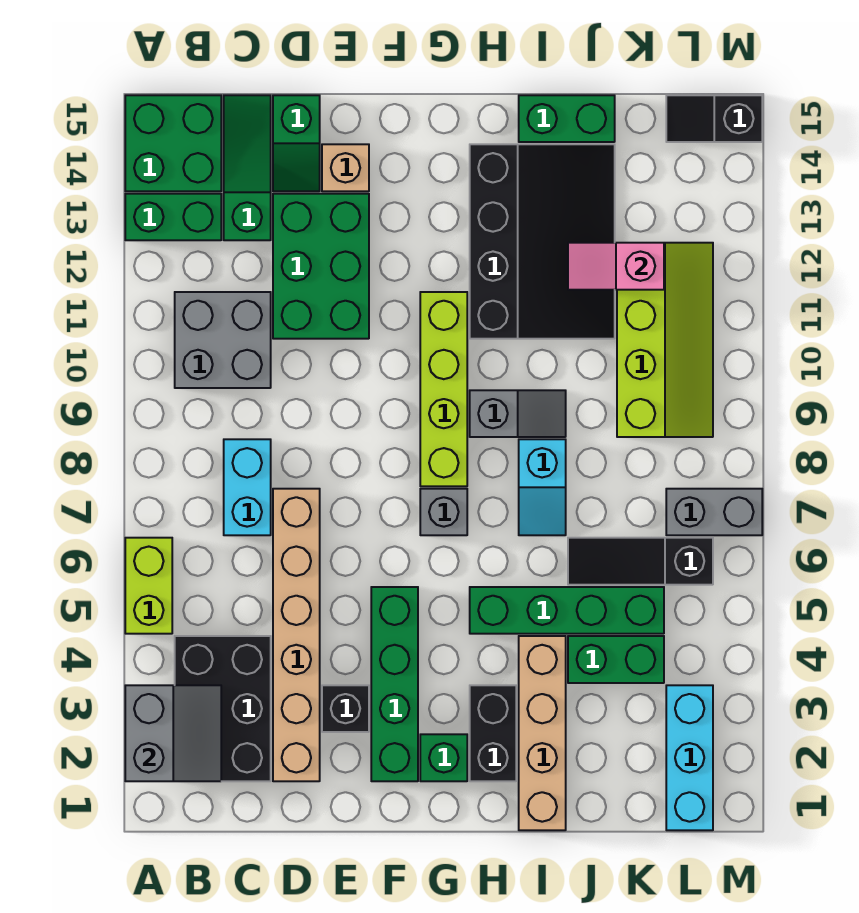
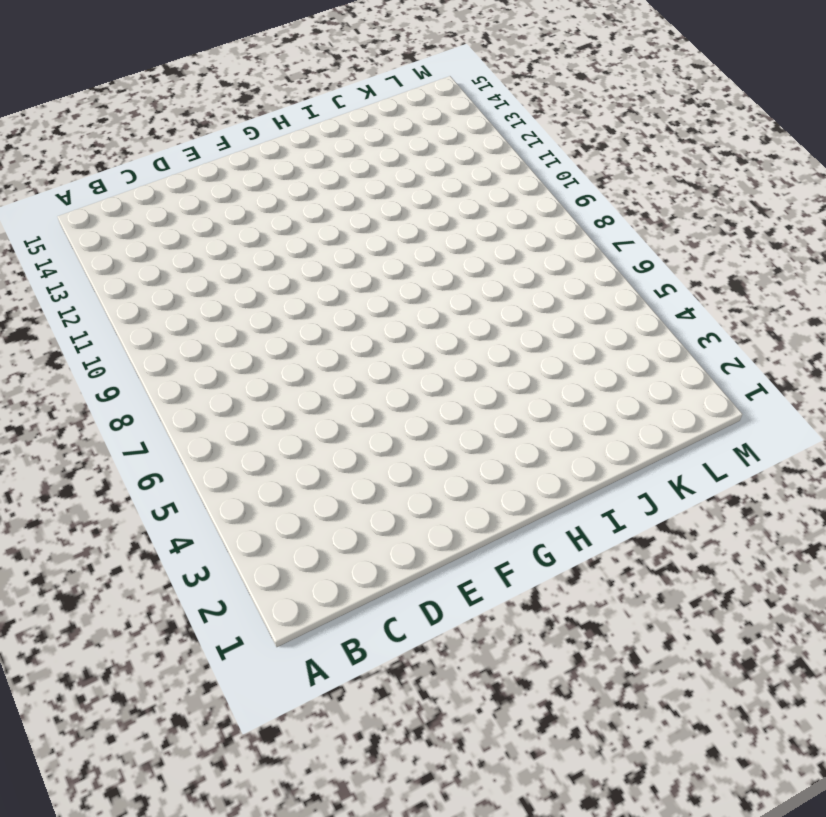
none -> lime 1x2 brick [125,538,172,634]
none -> green 1x2 brick [125,194,221,240]
none -> green 2x2 brick [125,95,221,191]
none -> black 2x3 brick [175,636,271,781]

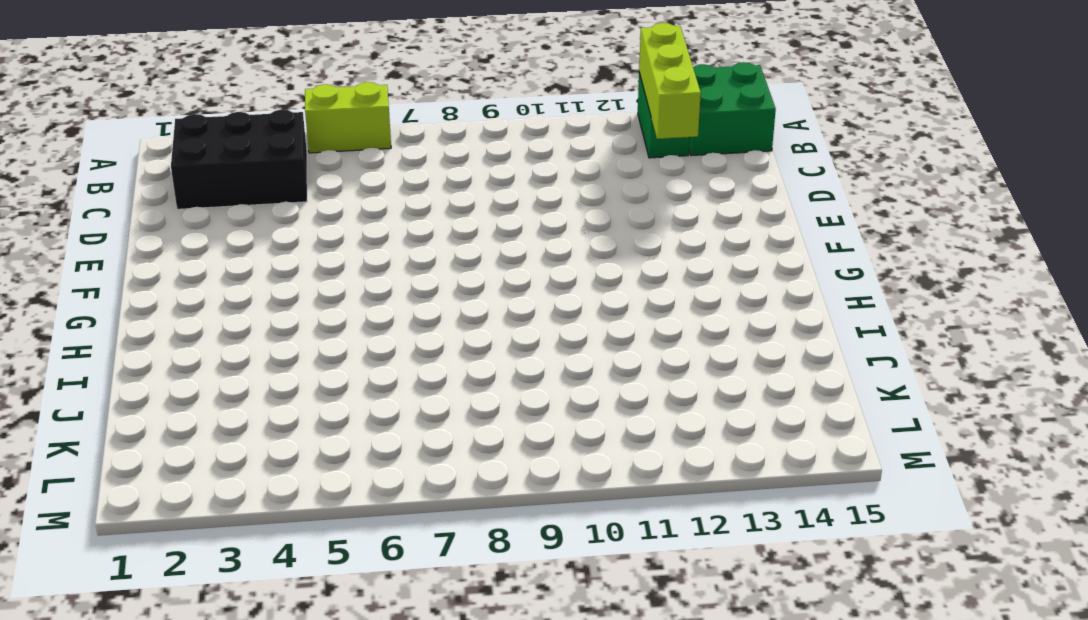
lime 1x3 brick [639,23,701,139] -> none
none -> grey 2x2 brick [175,292,271,388]
none -> cyan 1x2 brick [224,439,271,535]
none -> green 1x3 slope [224,95,271,240]
none -> tan 1x6 brick [273,489,320,781]

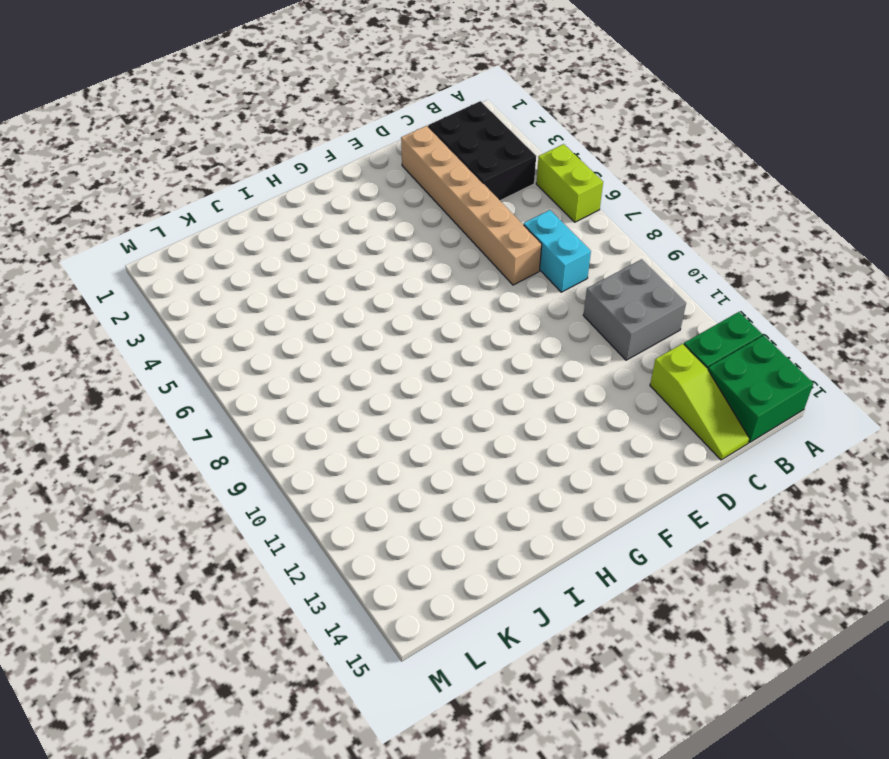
lime 1x3 slope [650,344,750,460] -> green 1x3 slope [224,95,271,240]
none -> green 2x3 brick [273,194,369,339]
none -> green 1x2 slope [273,95,320,191]
none -> black 1x1 brick [322,685,369,732]
none -> tan 1x1 brick [322,144,369,191]

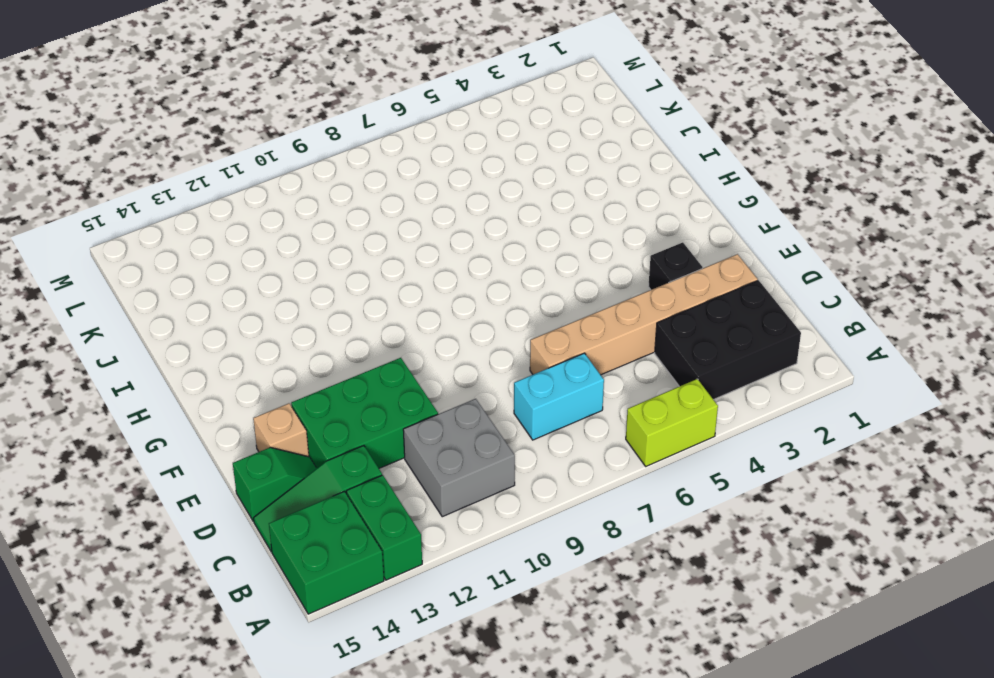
none -> green 1x4 brick [371,587,418,781]
none -> green 1x1 brick [420,734,467,781]
none -> grey 1x1 brick [420,489,467,535]
none -> lime 1x4 brick [420,292,467,486]

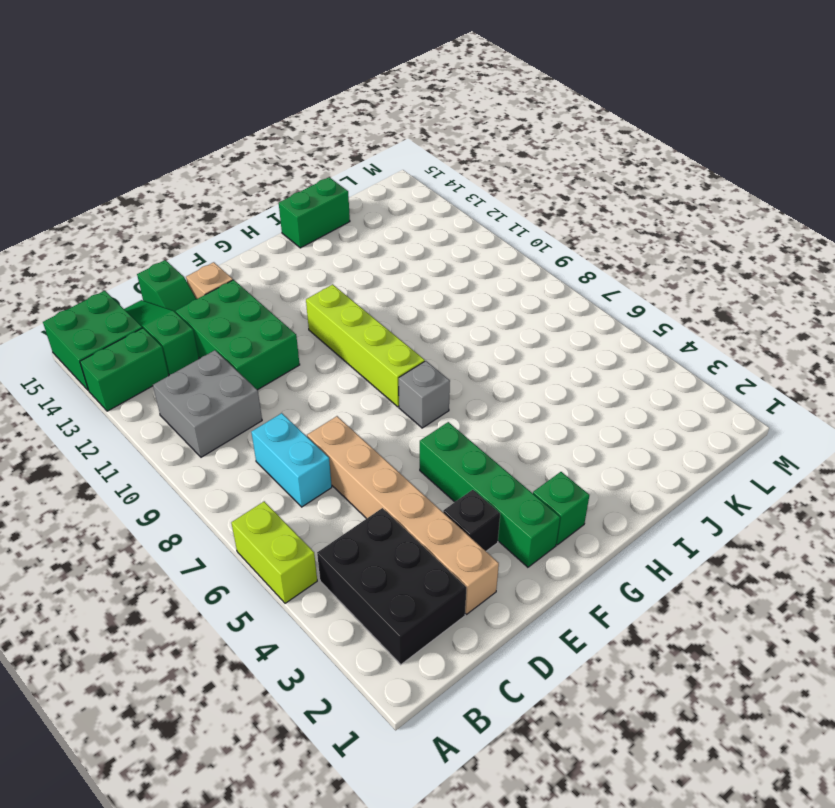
none -> black 1x2 brick [470,685,516,781]
none -> green 1x4 brick [470,587,664,634]
none -> grey 1x2 slope [470,390,566,437]
none -> black 3x4 slope [470,144,615,339]

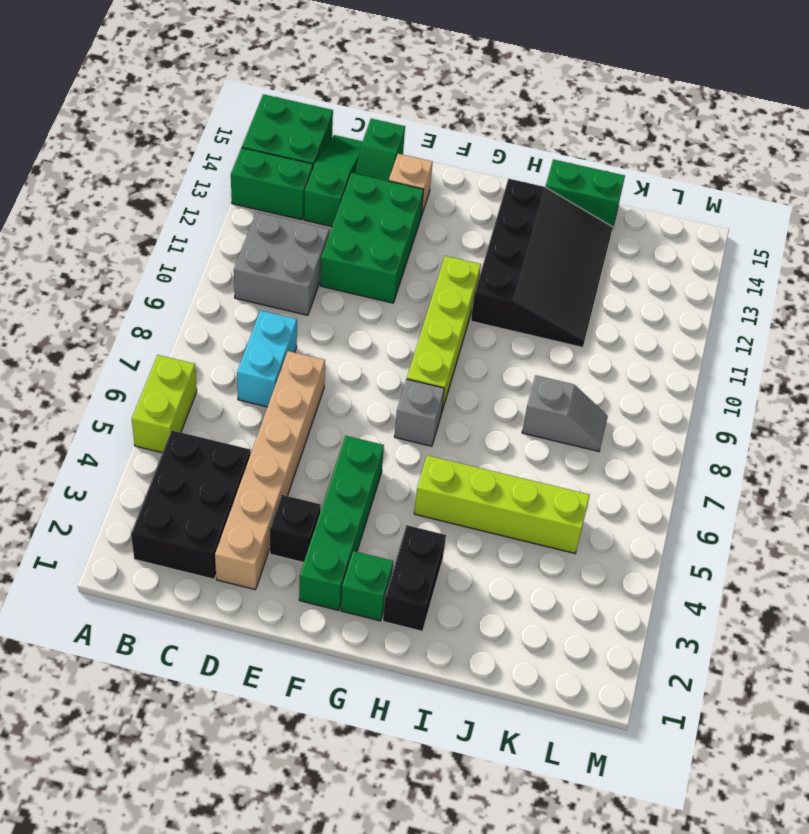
lime 1x4 brick [414,455,590,553] -> green 1x4 brick [470,587,664,634]
grey 1x2 slope [522,375,608,451] -> grey 1x2 slope moved to [470,390,566,437]
none -> tan 1x4 brick [519,636,566,830]
none -> cyan 1x2 slope [519,439,566,535]
none -> green 1x2 brick [568,636,664,683]
none -> black 1x3 slope [568,538,713,585]

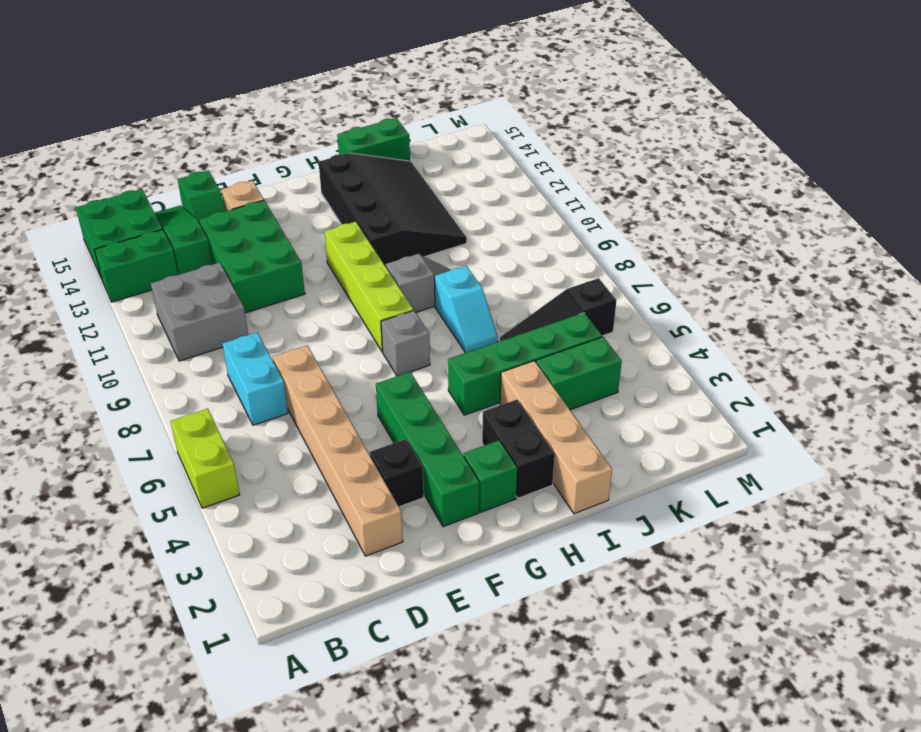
none -> black 2x3 brick [175,636,271,781]
none -> lime 2x4 slope [617,243,713,437]
none -> cyan 1x3 brick [666,685,713,830]
none -> grey 1x2 brick [666,489,762,535]

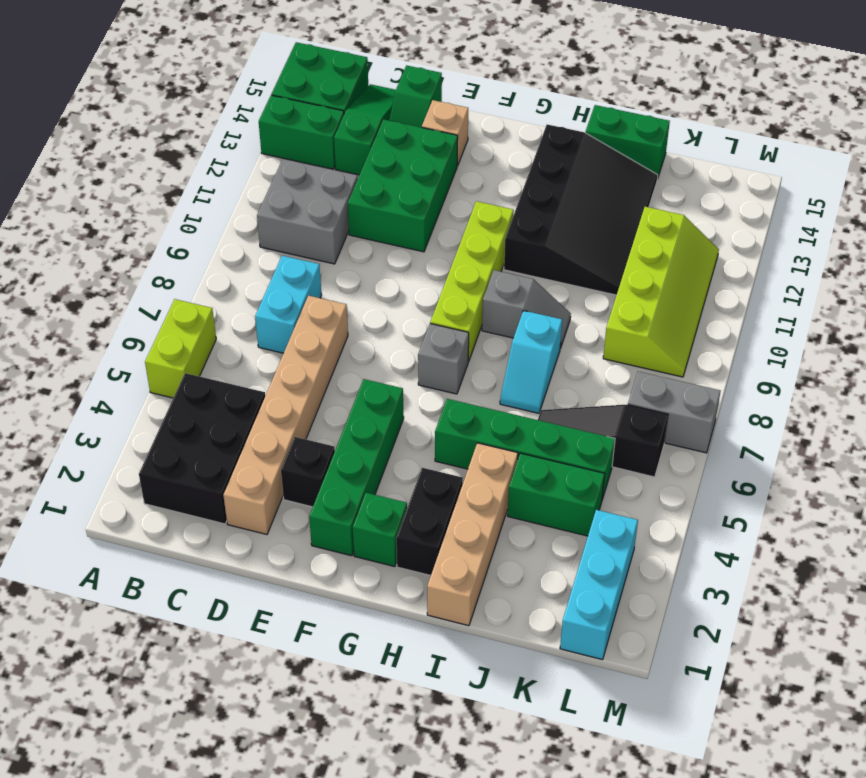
none -> black 1x2 slope [666,95,762,142]
none -> grey 2x2 slope [125,685,221,781]
none -> pink 1x2 slope [568,243,664,290]

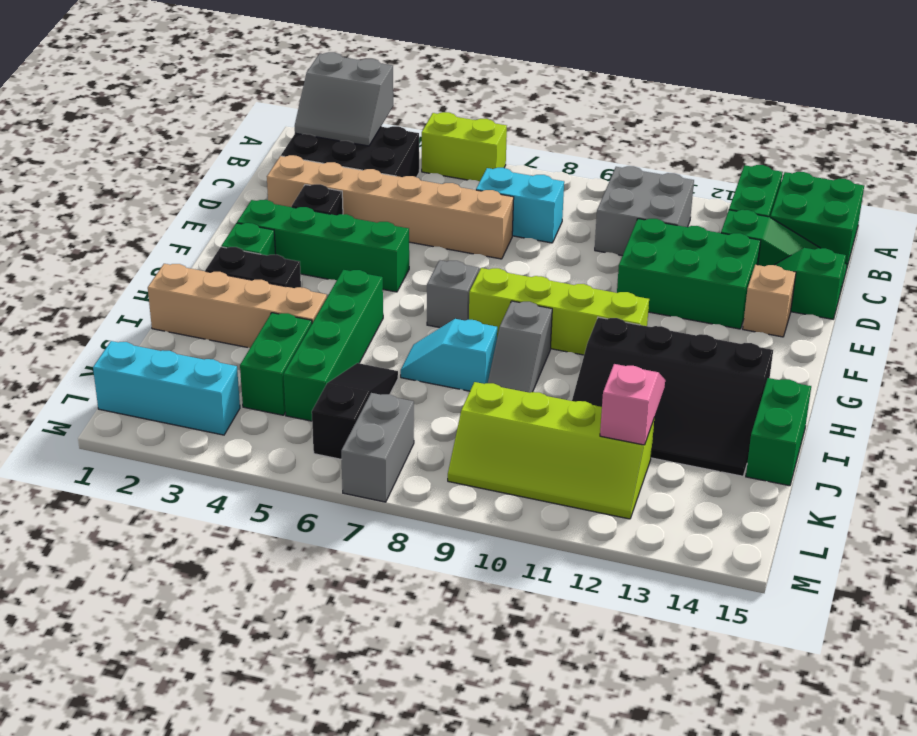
none -> black 1x2 slope [666,95,762,142]

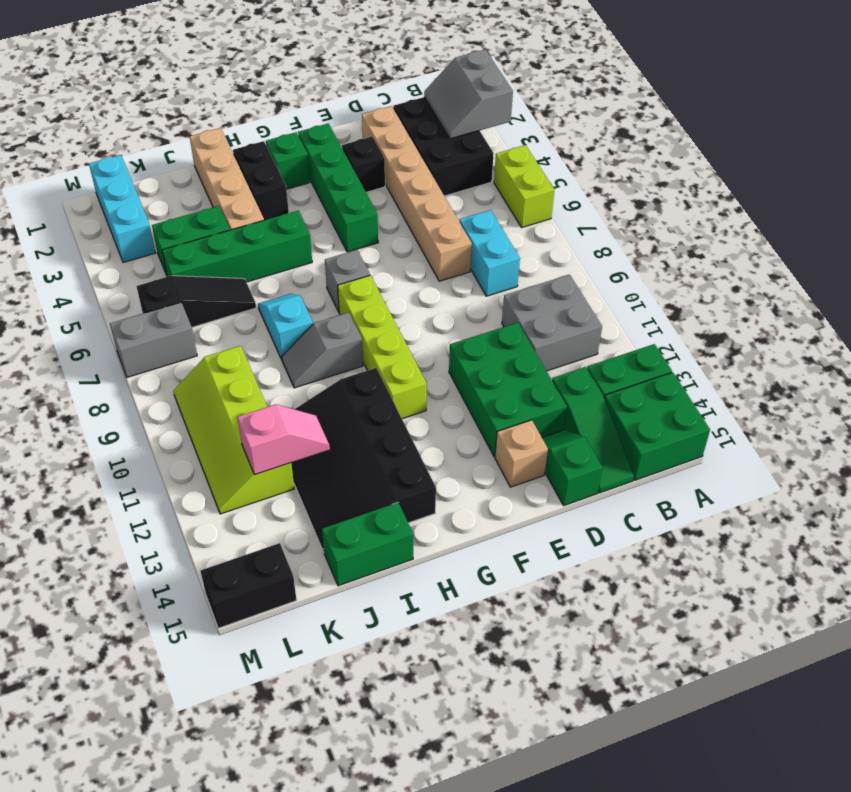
black 1x2 brick [201,543,297,628] -> black 1x2 slope [666,95,762,142]

